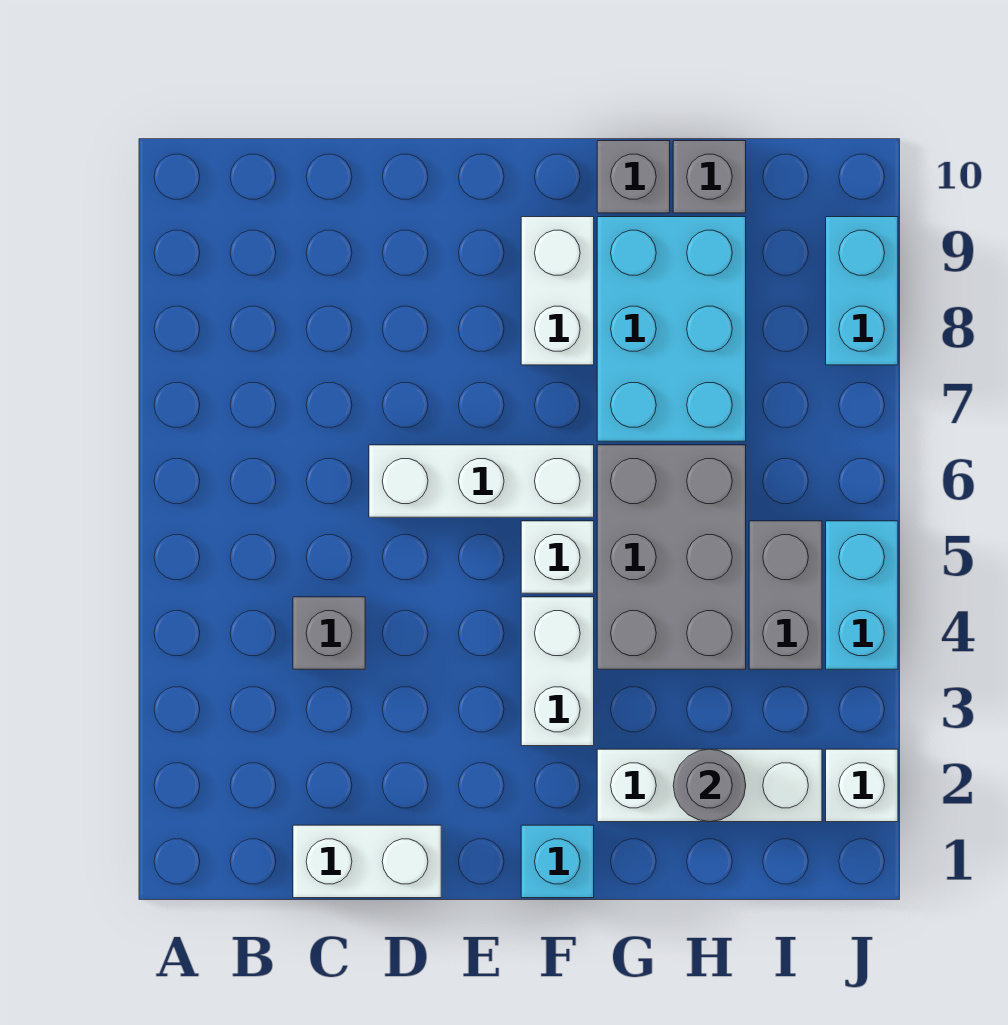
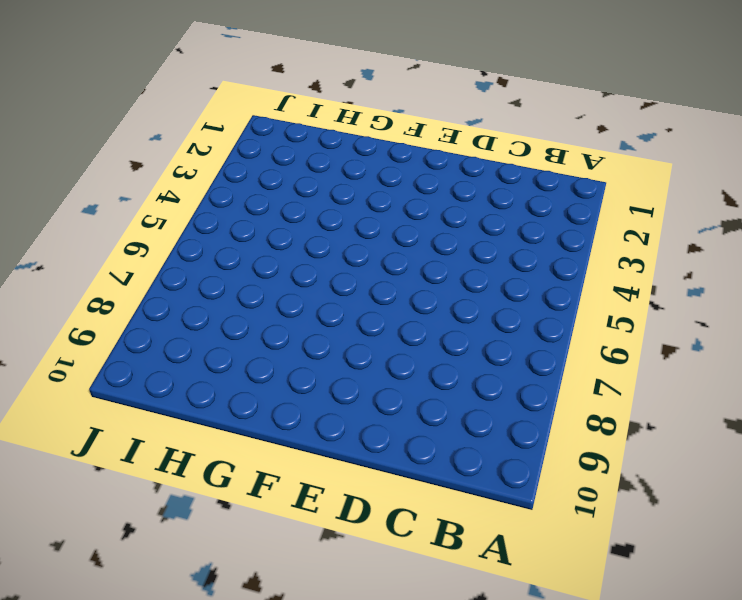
none -> white 1x2 brick [293,825,441,898]
none -> grey 1x1 brick [293,597,365,669]
none -> white 1x3 brick [369,445,594,517]

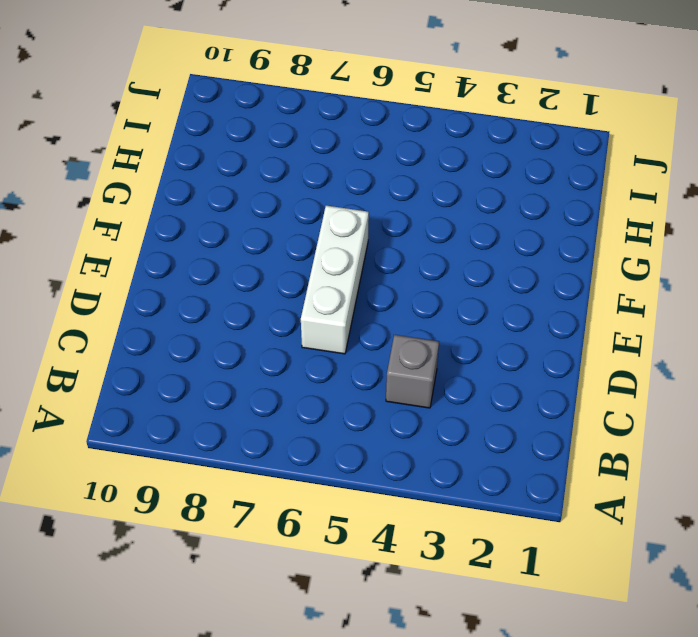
none -> white 1x2 brick [293,825,441,898]
none -> cyan 1x1 brick [521,825,594,898]
none -> white 1x2 brick [521,597,594,746]

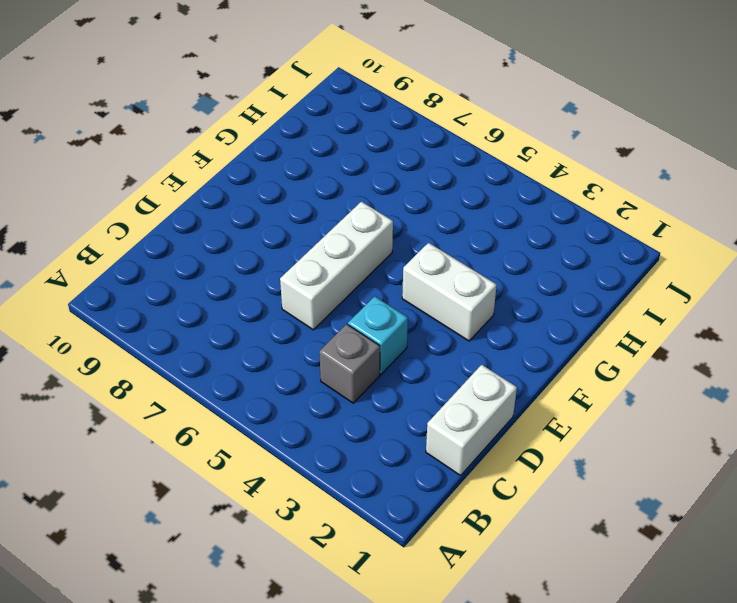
cyan 1x1 brick [348,296,408,374] -> cyan 1x1 brick moved to [521,825,594,898]
none -> white 1x1 brick [521,521,594,593]
none -> white 1x2 brick [521,217,594,365]
none -> white 1x3 brick [597,749,822,822]

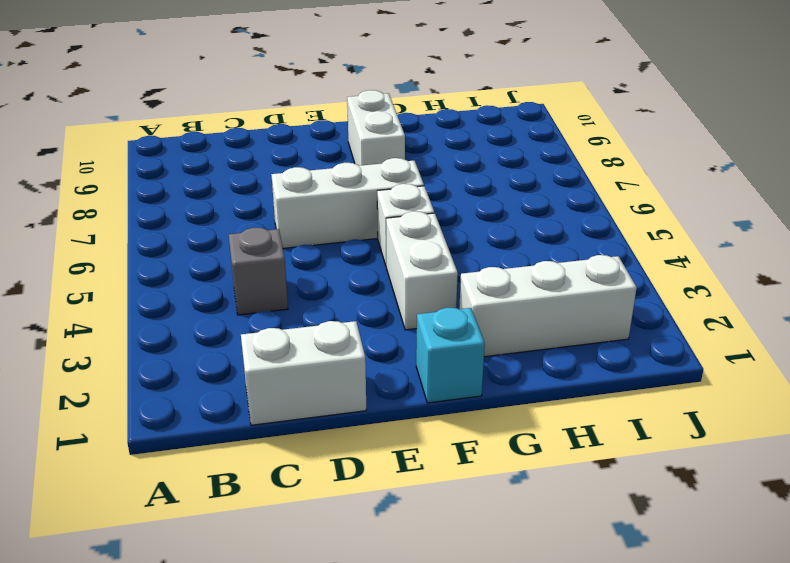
none -> grey 2x3 brick [597,445,746,669]
none -> cyan 2x3 brick [597,217,746,441]
none -> grey 1x1 brick [597,141,670,213]

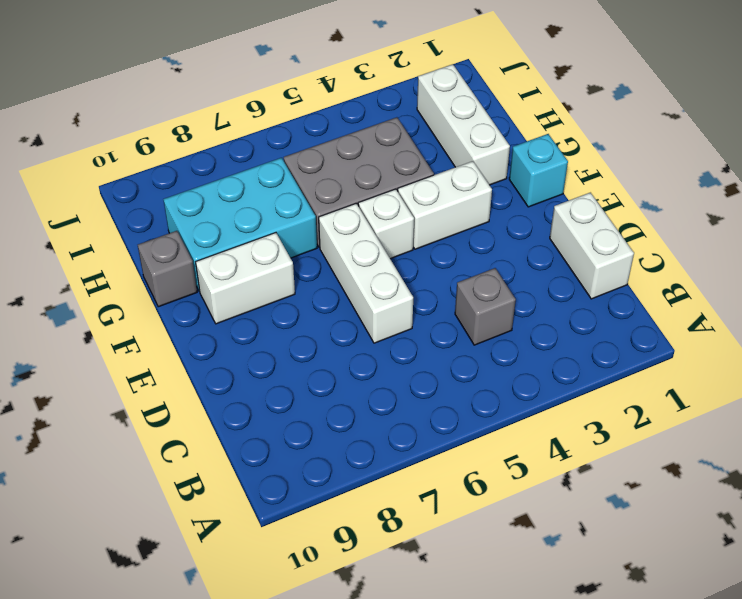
none -> grey 1x1 brick [673,141,746,213]
none -> grey 1x2 brick [749,521,822,669]
none -> white 1x1 brick [826,749,898,822]

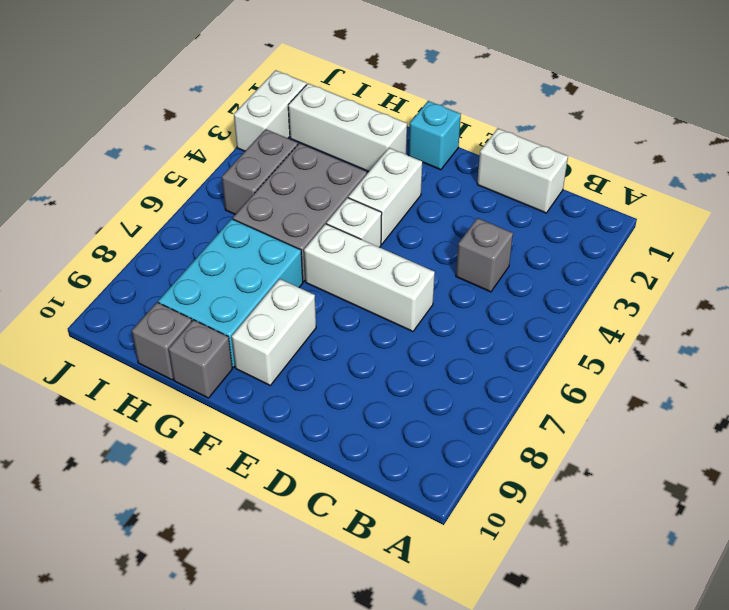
white 1x2 brick [234,70,307,151] -> white 1x1 brick [826,749,898,822]
none -> cyan 1x2 brick [826,521,898,669]
none -> cyan 1x2 brick [826,217,898,365]
none -> grey 1x1 round brick [673,749,746,822]

